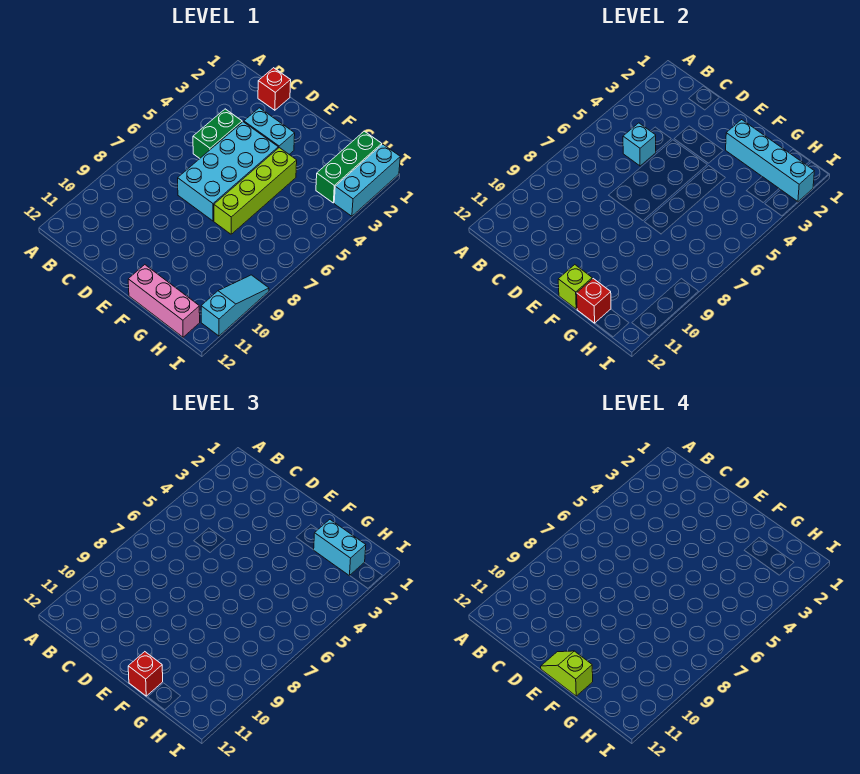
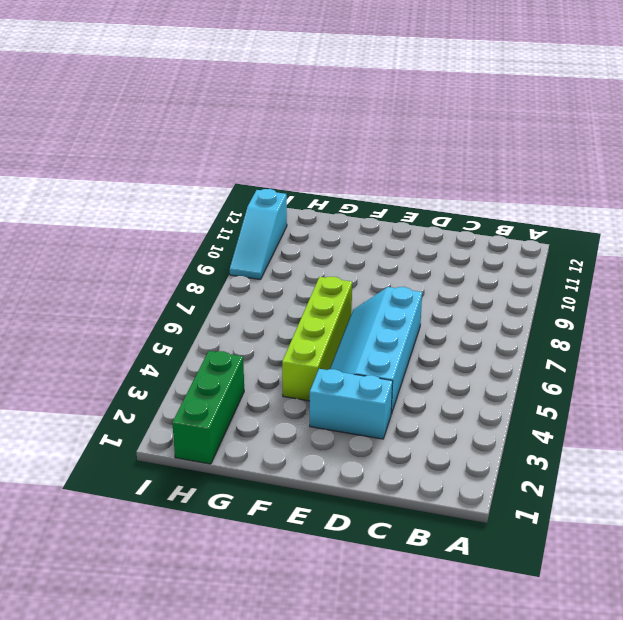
cyan 2x4 slope [330,287,422,414] -> cyan 2x4 brick [178,122,278,221]
none -> red 1x1 brick [258,68,291,110]
none -> green 1x2 brick [193,109,242,158]
none -> pink 1x3 brick [128,265,200,337]

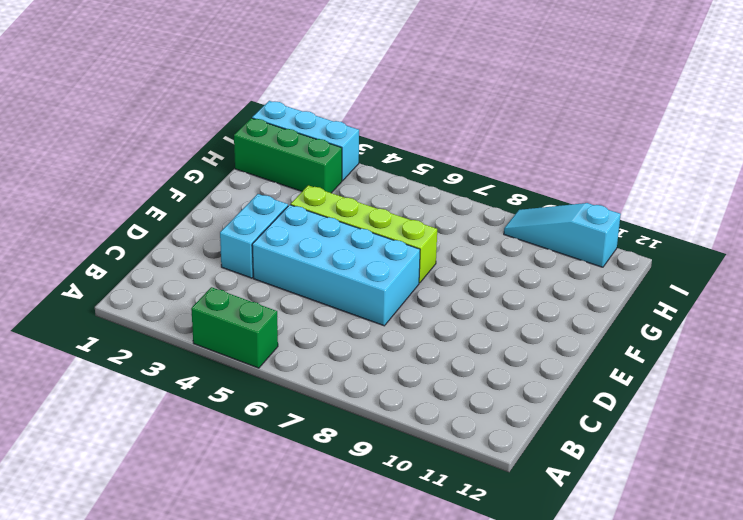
green 1x2 brick [191,287,278,368] -> green 1x2 brick moved to [193,109,242,158]
none -> red 1x1 brick [258,68,291,110]
none -> pink 1x3 brick [128,265,200,337]
none -> cyan 1x1 brick [623,123,656,166]

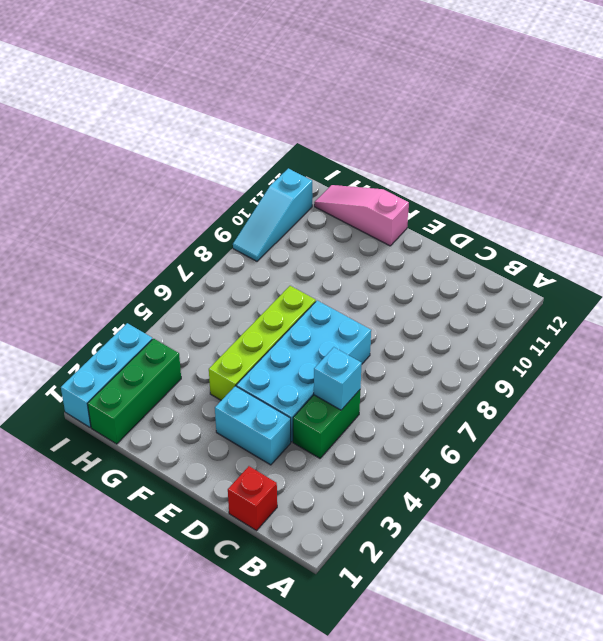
pink 1x3 slope [314,185,409,246] -> pink 1x3 brick [128,265,200,337]
none -> cyan 1x4 brick [726,120,814,202]
none -> lime 1x1 brick [558,265,592,309]
none -> red 1x1 brick [577,279,611,323]

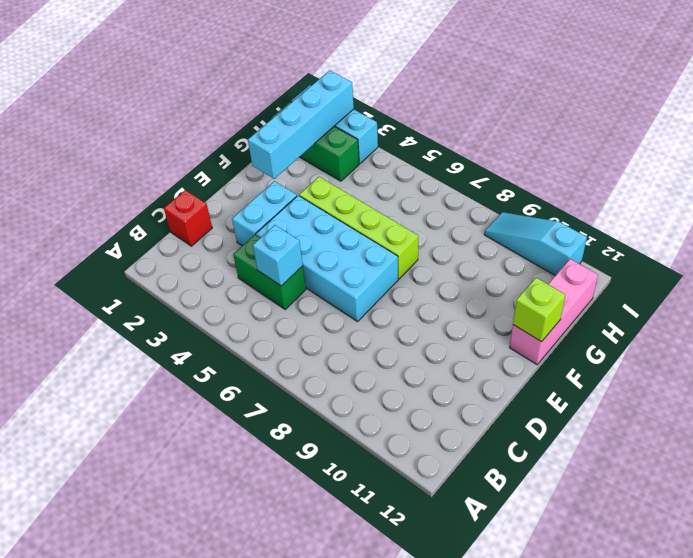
none -> red 1x1 brick [577,279,611,323]
none -> red 1x1 brick [128,652,163,696]
none -> cyan 1x2 brick [314,520,366,576]

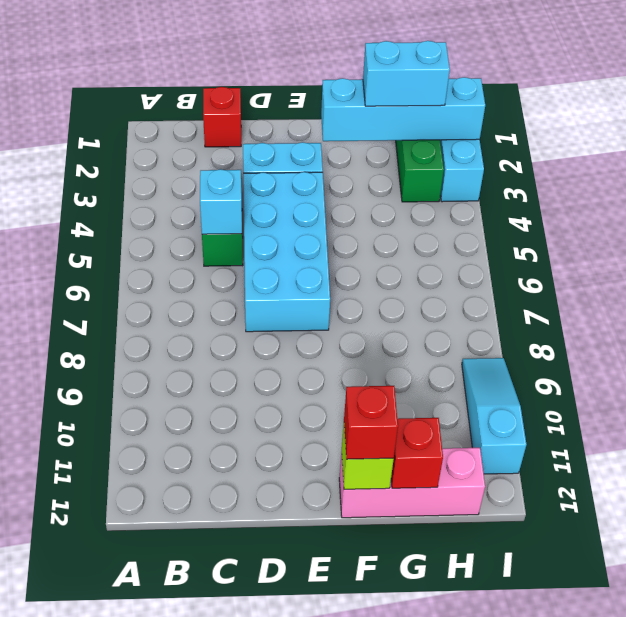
none -> lime 1x4 brick [214,148,297,234]
none -> lime 1x2 slope [541,651,593,696]

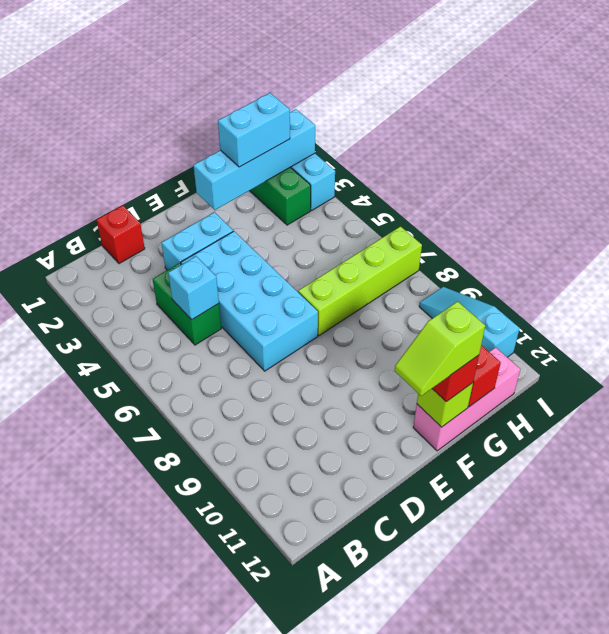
lime 1x4 brick [298,227,422,336] -> lime 1x4 brick turned to [214,148,297,234]

